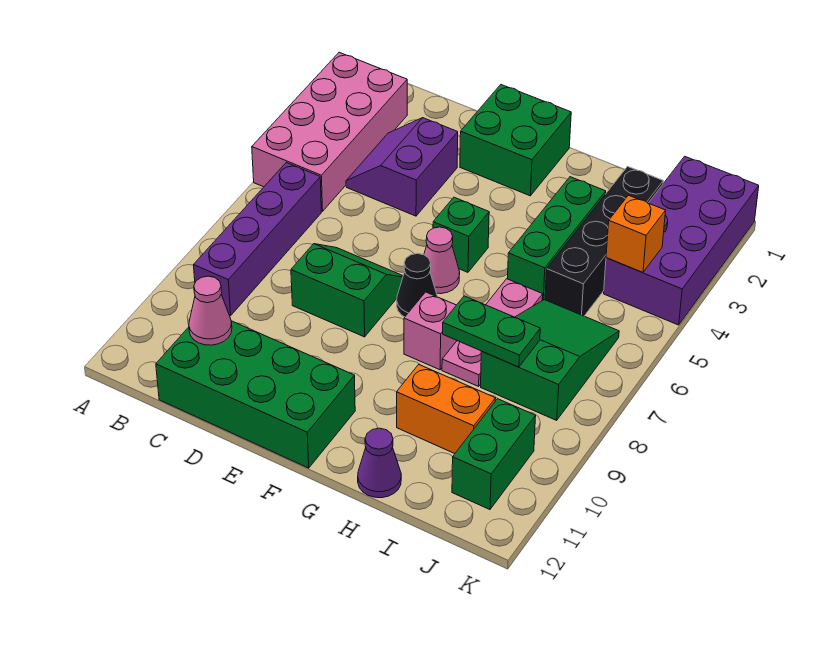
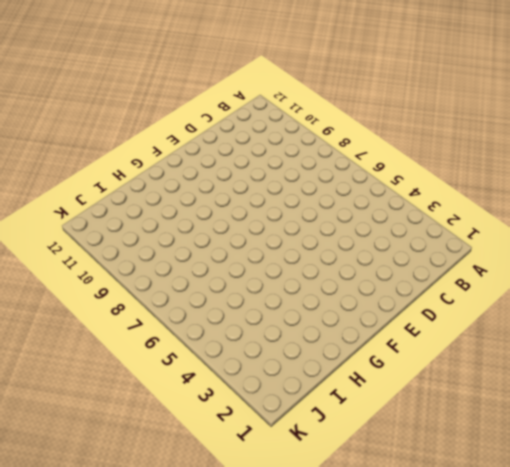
none -> pink 2x4 brick [252,52,408,211]
none -> purple 1x4 brick [194,163,321,316]
none -> purple 2x2 slope [346,118,458,216]

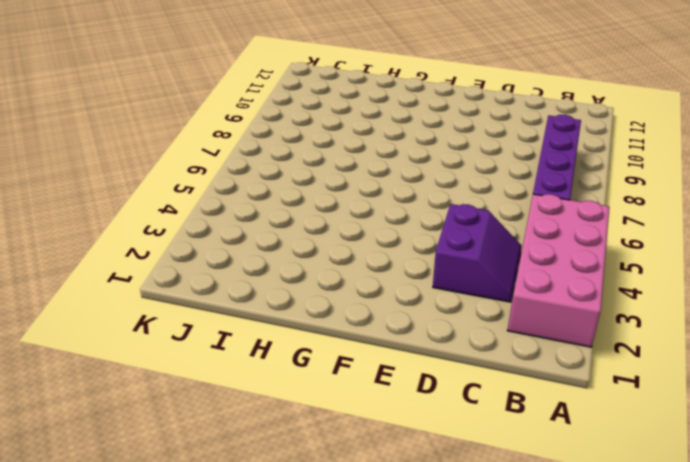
none -> green 2x4 brick [156,321,355,468]
none -> green 2x2 slope [291,244,403,337]
none -> green 2x2 brick [460,85,571,196]

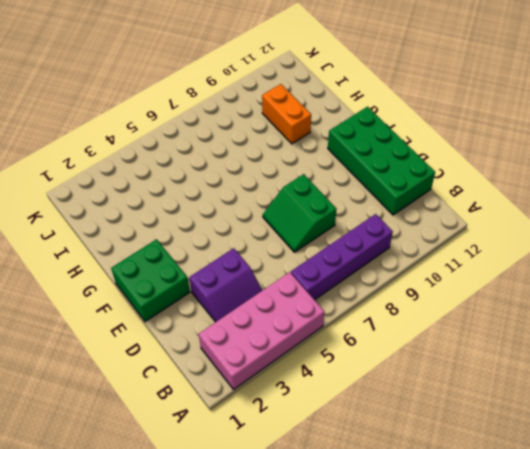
none -> green 1x1 brick [433,197,489,272]
none -> pink 1x1 cone [424,227,460,294]
none -> black 1x1 cone [397,254,437,317]

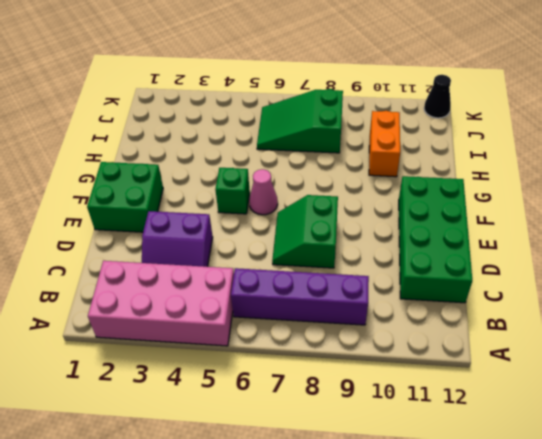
black 1x1 cone [424,75,451,118] -> black 1x1 cone moved to [397,254,437,317]
none -> pink 1x1 brick [404,292,457,370]
none -> green 1x3 brick [508,177,606,300]
none -> pink 1x3 plate [442,279,543,386]

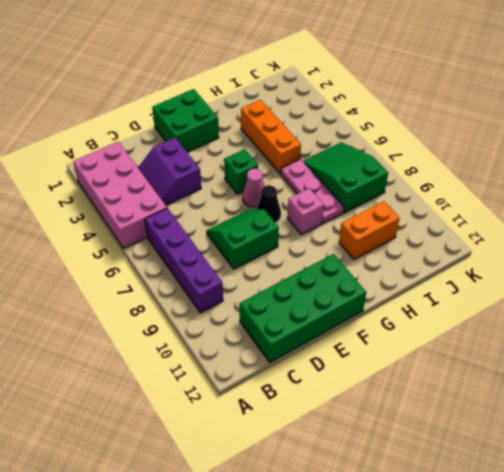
orange 1x3 brick [241,100,301,174] -> green 1x3 brick [508,177,606,300]
none -> purple 1x1 cone [358,428,401,498]
none -> black 1x4 brick [545,167,663,316]
none -> purple 2x4 brick [604,156,759,325]

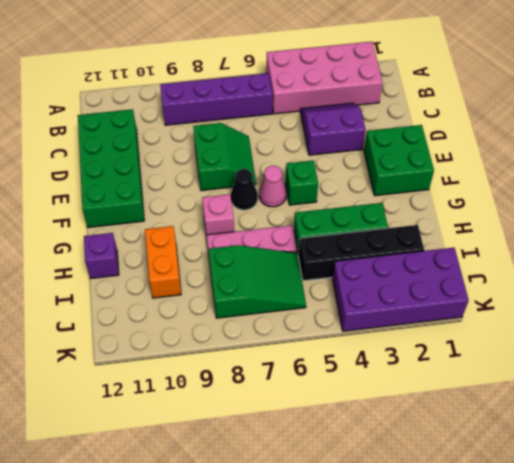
purple 1x1 brick [84,233,119,279] -> purple 1x1 cone [358,428,401,498]
none -> green 1x2 brick [452,399,536,509]
none -> pink 1x1 cone [189,276,232,345]
none -> green 1x2 plate [443,296,540,367]

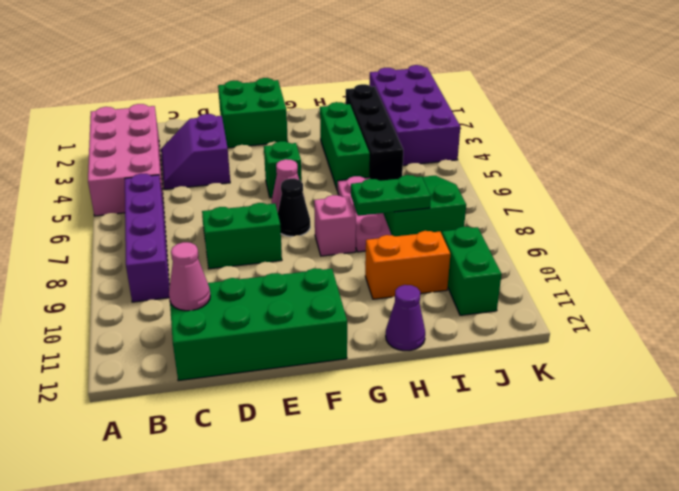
none -> orange 1x1 brick [606,195,666,273]

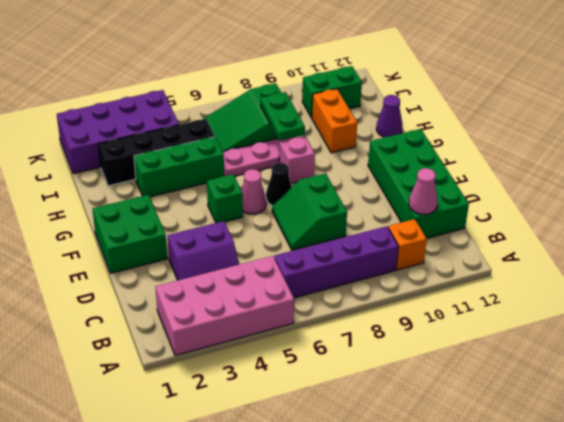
orange 1x1 brick [388,219,427,270] -> orange 1x1 brick moved to [606,195,666,273]

